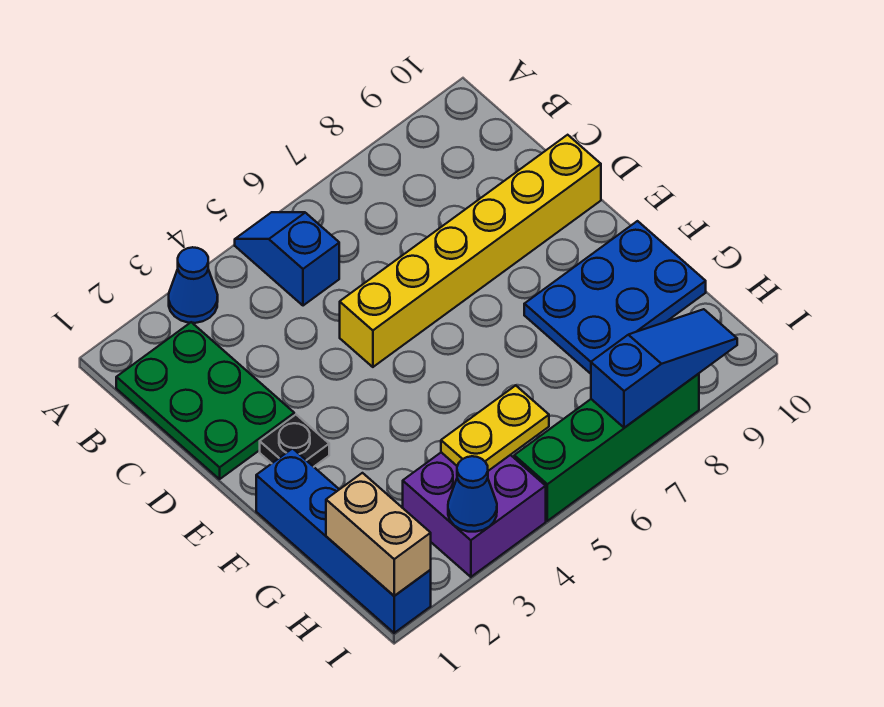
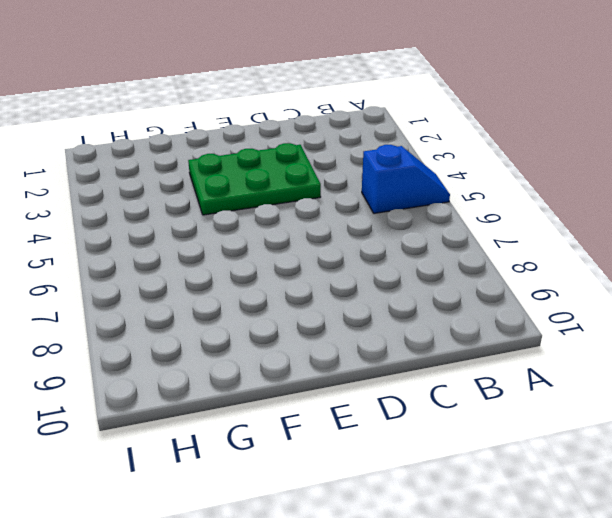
green 2x3 plate [188,143,321,215] -> green 2x3 plate moved to [116,322,294,479]
none -> blue 1x1 cone [169,247,218,323]
none -> yellow 1x6 brick [340,135,601,367]
none -> black 1x1 plate [260,415,329,467]

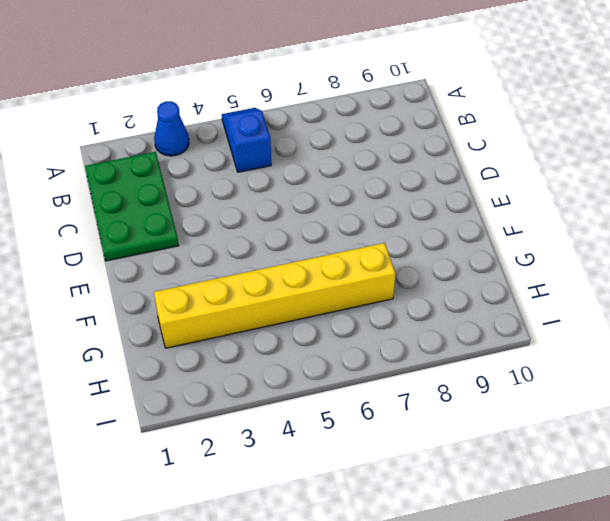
yellow 1x6 brick [154,243,395,348] -> yellow 1x6 brick moved to [340,135,601,367]
none -> black 1x1 plate [260,415,329,467]
none -> blue 1x4 brick [256,448,431,633]
none -> blue 2x3 plate [524,221,706,374]

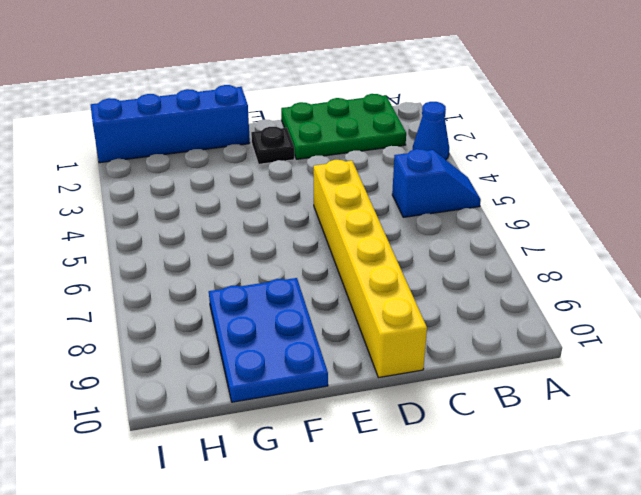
none -> purple 2x2 brick [403,452,546,577]
none -> green 1x4 brick [514,374,699,521]
none -> tan 1x2 brick [326,473,431,596]

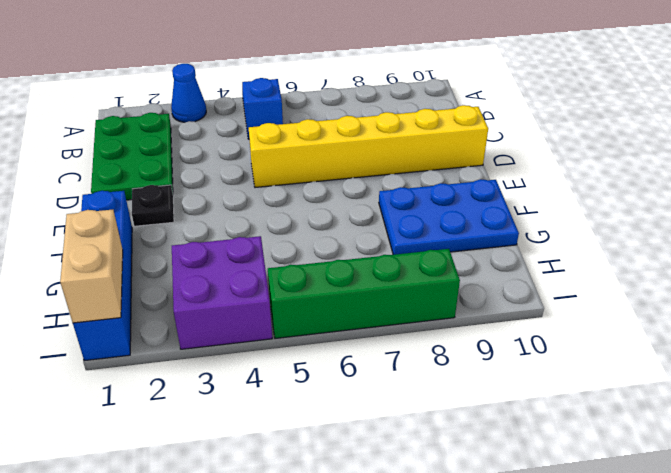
none -> yellow 1x2 plate [441,385,549,471]
none -> blue 1x1 cone [448,456,497,532]
none -> blue 1x3 slope [591,309,737,428]

